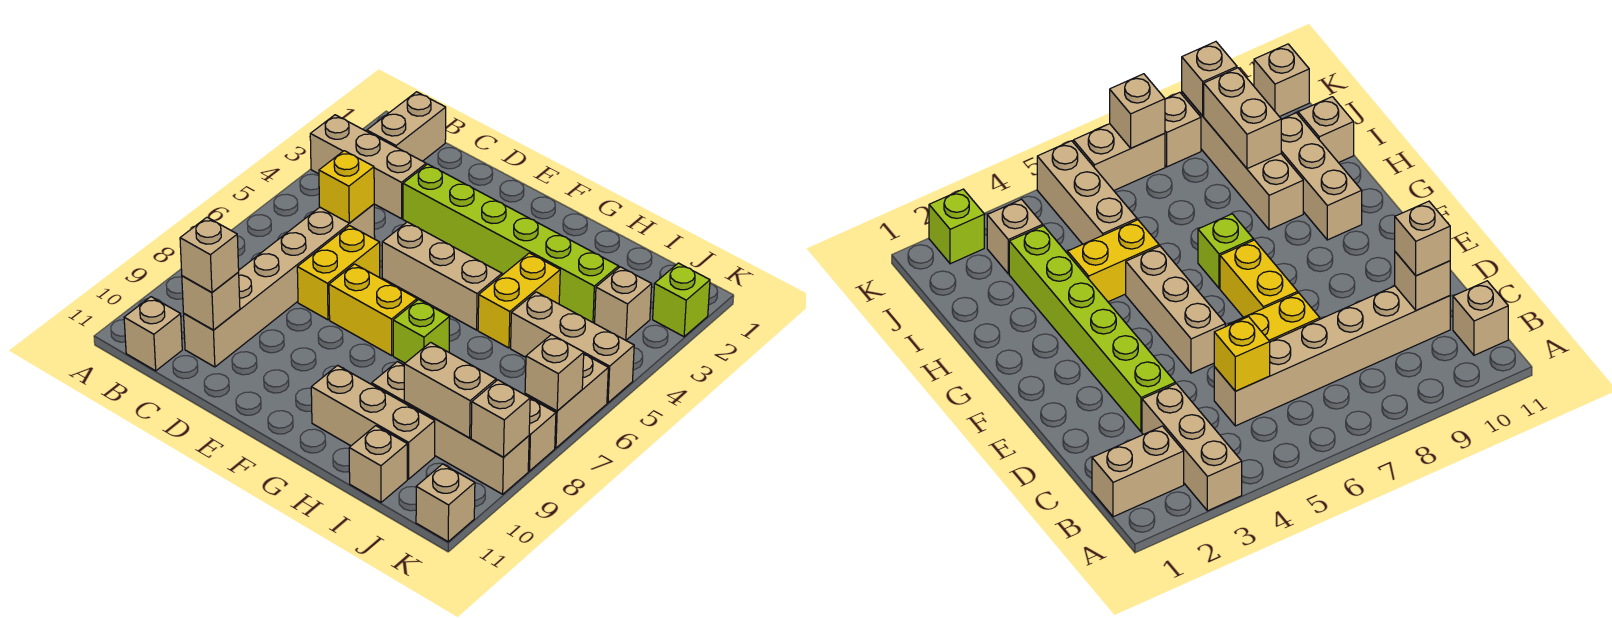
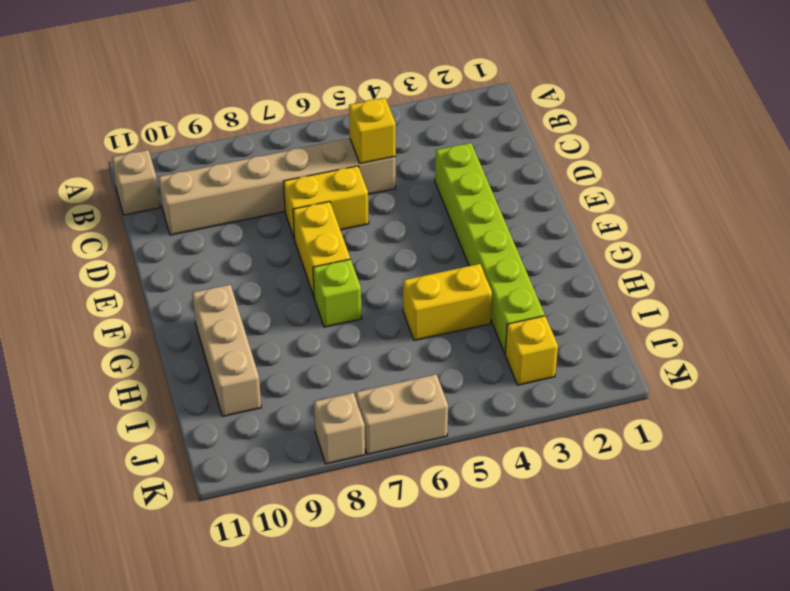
yellow 1x1 brick [505,316,558,385] -> tan 1x1 brick [595,267,652,340]
none -> tan 1x3 brick [310,115,426,219]
none -> tan 1x2 brick [367,92,446,161]
none -> tan 1x3 brick [382,222,502,330]

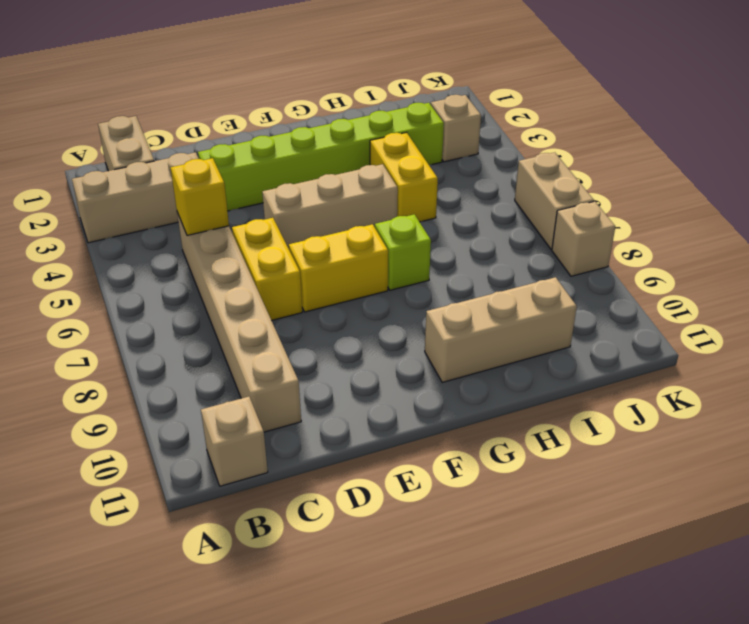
none -> tan 1x4 brick [372,362,529,494]
none -> tan 1x3 brick [511,292,634,403]
none -> tan 1x1 brick [349,426,407,502]

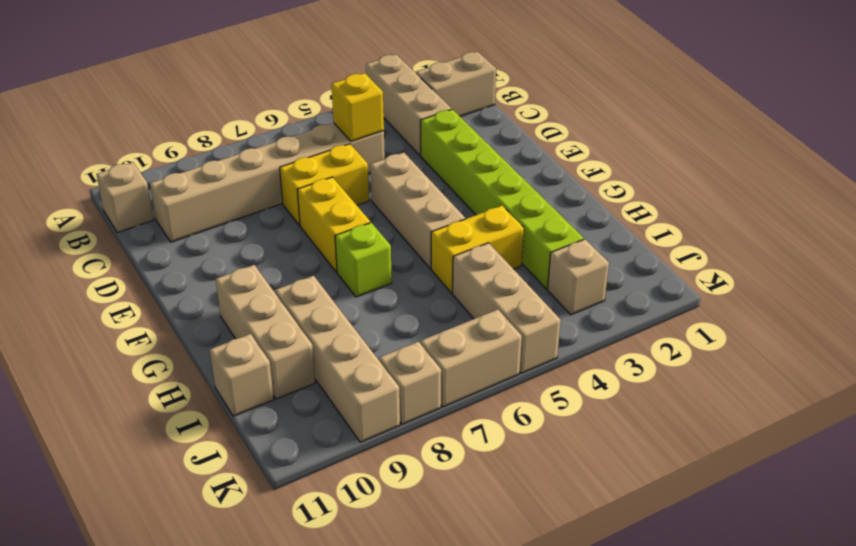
none -> lime 1x1 brick [653,263,710,337]
none -> tan 1x1 brick [416,464,475,542]
none -> tan 1x1 brick [182,272,240,330]

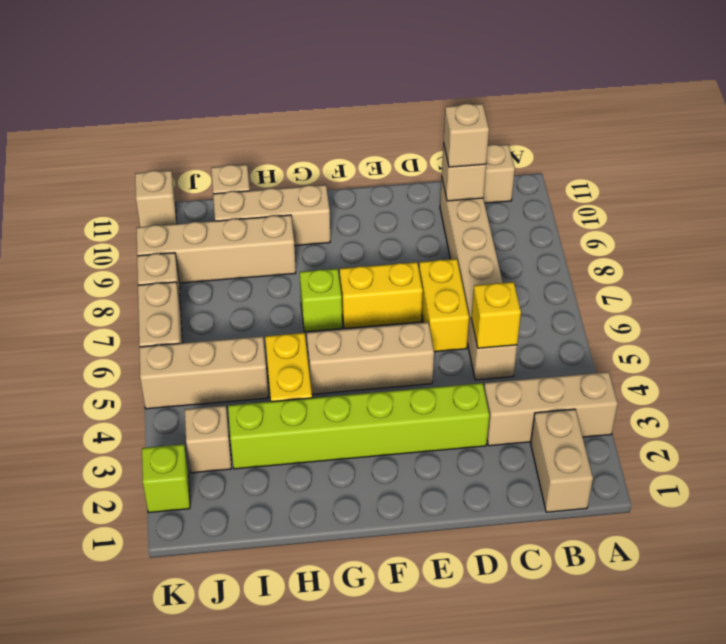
none -> tan 1x2 brick [404,342,496,438]
none -> tan 1x1 brick [525,334,584,411]
none -> tan 1x1 brick [471,380,530,457]

